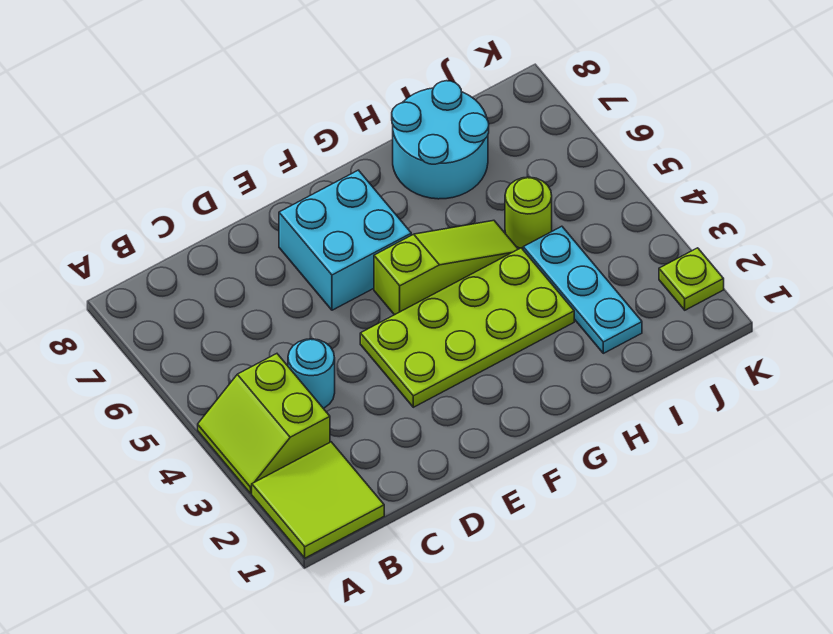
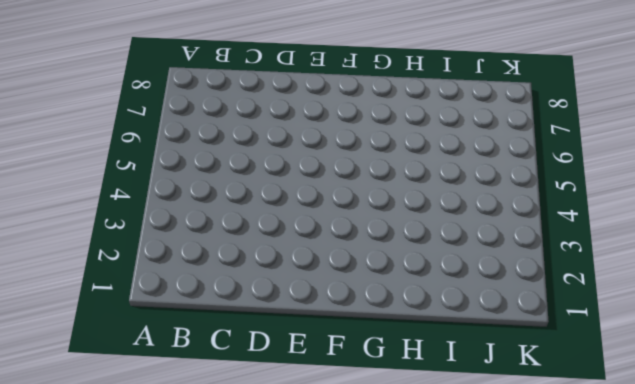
none -> lime 2x2 tile [252,442,384,558]
none -> lime 2x2 slope [198,354,330,493]

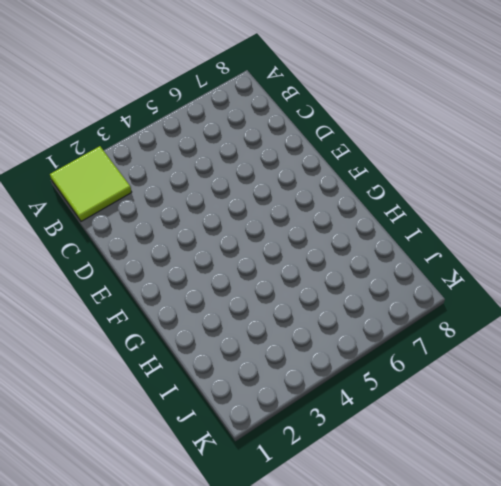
none -> lime 2x2 slope [198,354,330,493]
none -> cyan 1x1 round brick [288,339,335,408]

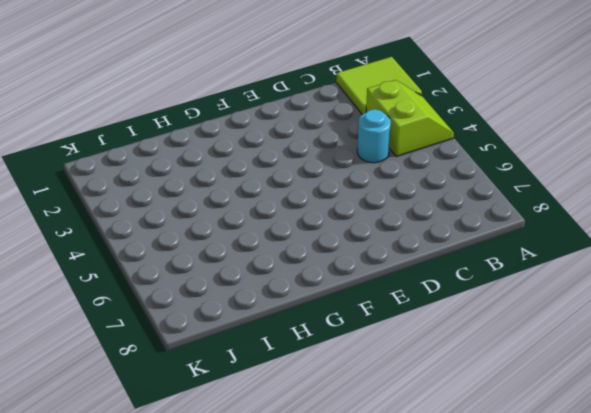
none -> lime 2x4 plate [360,248,574,407]
none -> cyan 2x2 brick [279,170,411,310]

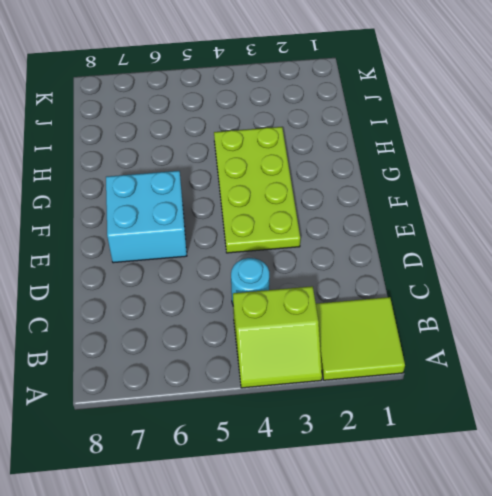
none -> lime 1x3 slope [374,220,518,315]
none -> cyan 2x2 round brick [392,81,489,199]

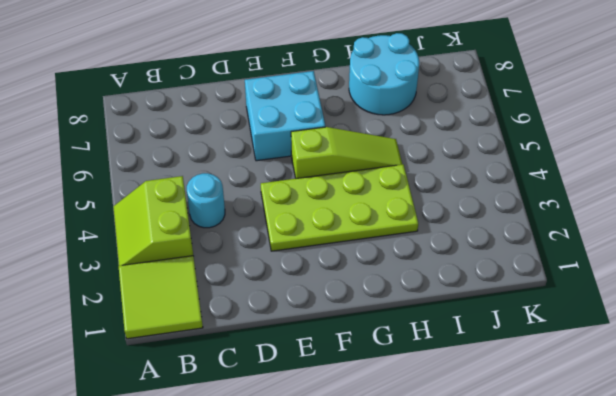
none -> cyan 1x3 plate [523,226,642,353]
none -> lime 1x1 round brick [505,177,552,249]

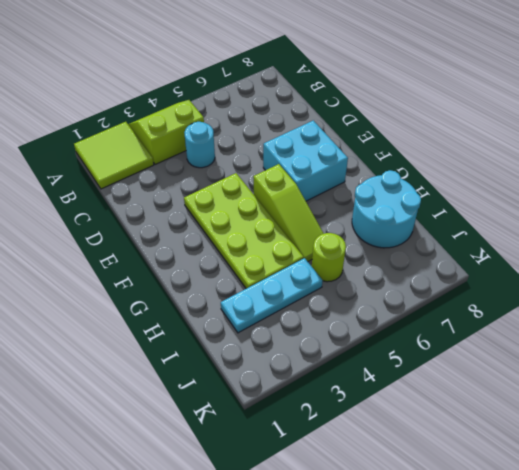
none -> lime 1x1 plate [659,248,724,310]

